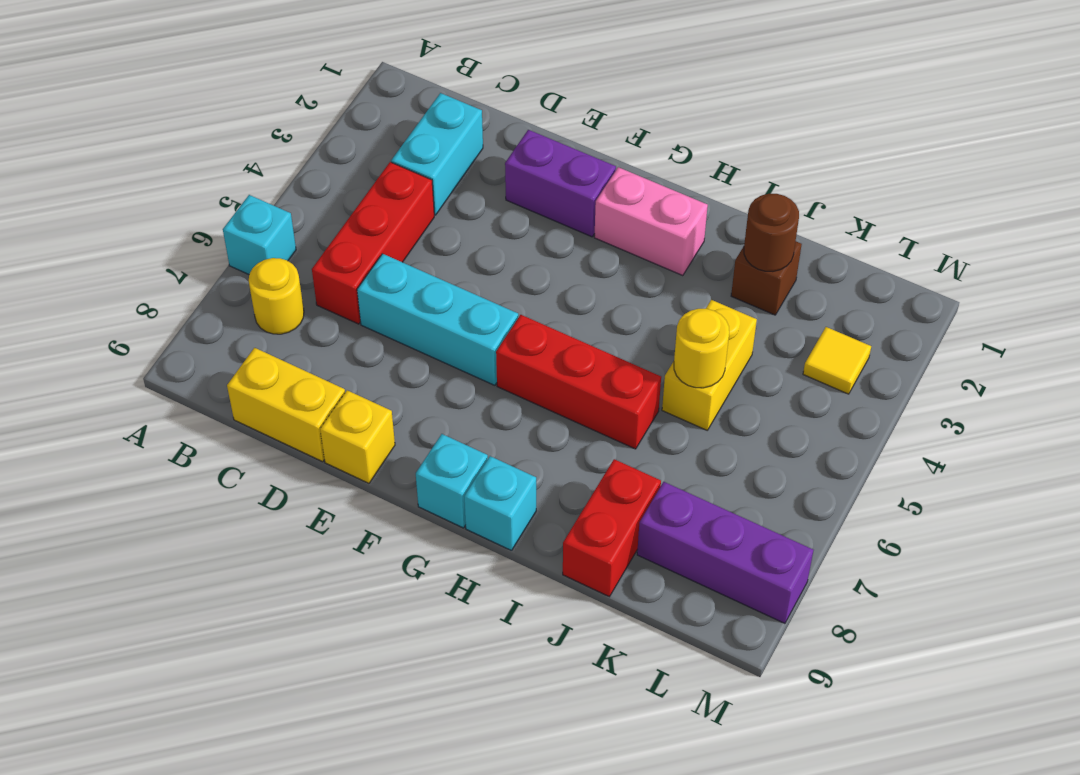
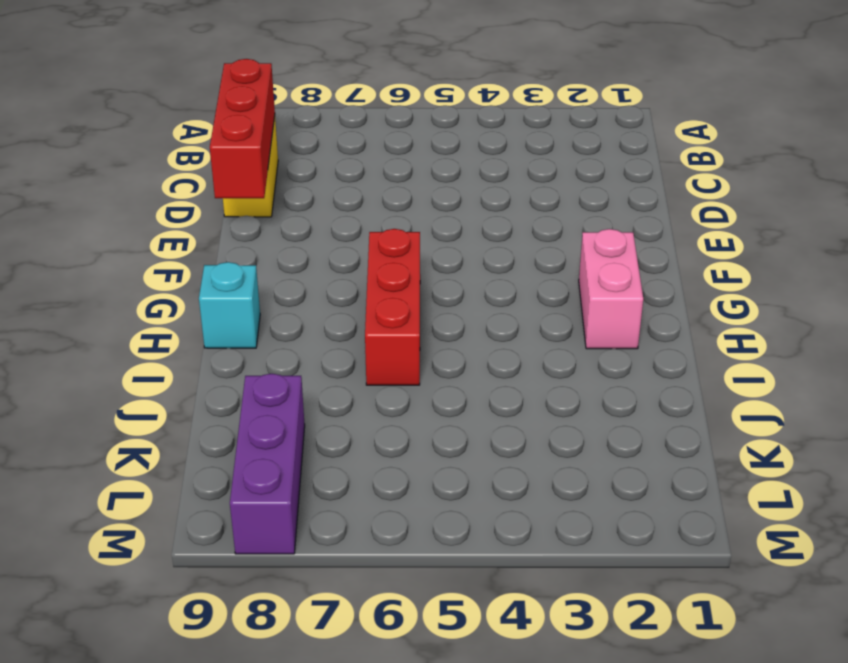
red 1x3 brick [210,59,275,198] -> red 1x3 brick turned to [312,162,434,324]
none -> cyan 1x1 brick [223,195,296,274]
none -> yellow 1x1 round brick [249,258,304,334]
none -> cyan 1x2 brick [391,93,483,215]

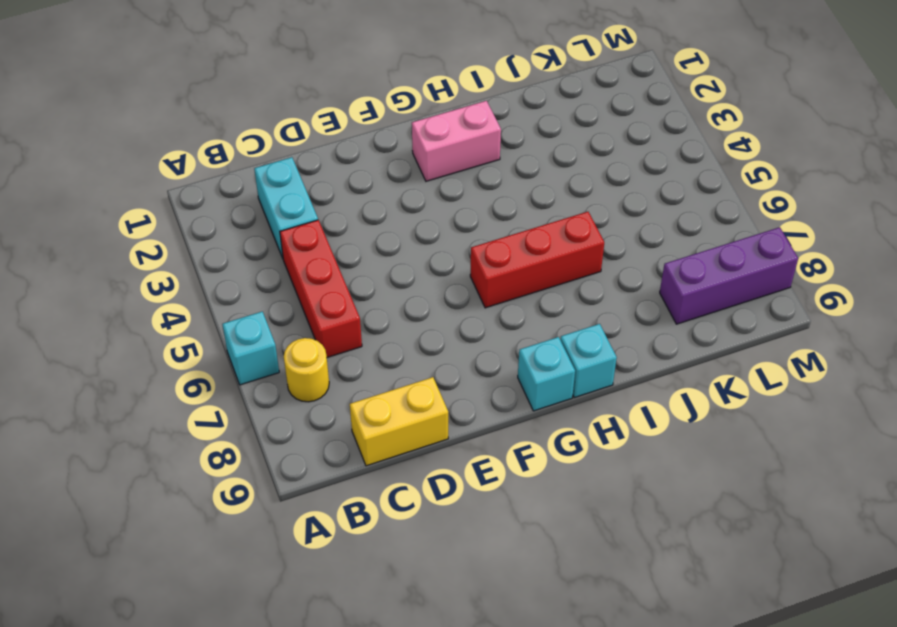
none -> cyan 1x3 brick [357,254,518,385]
none -> purple 1x2 brick [505,130,616,237]
none -> yellow 1x1 brick [320,390,395,483]

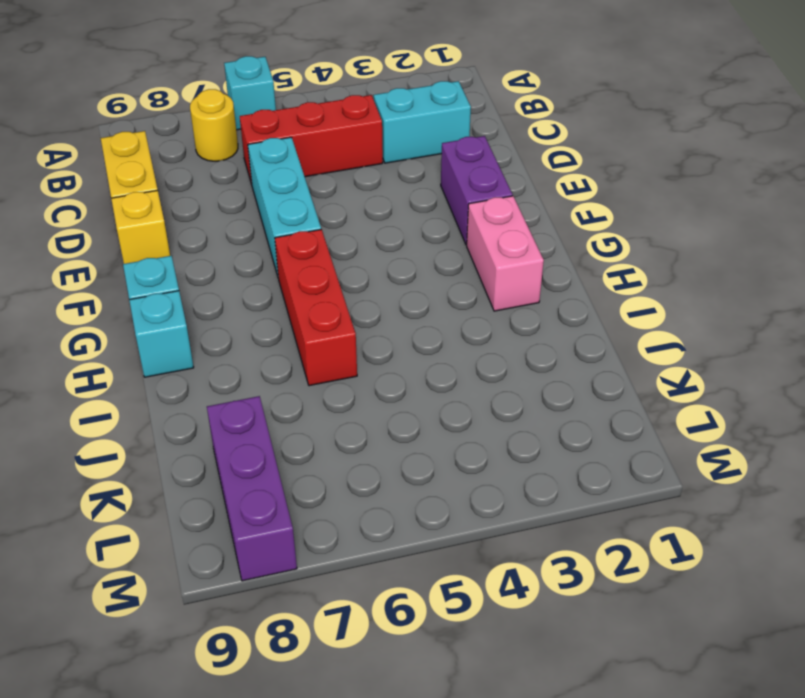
none -> brown 1x1 brick [731,241,802,315]
none -> yellow 1x2 brick [662,300,757,430]
none -> red 1x2 brick [563,459,661,597]

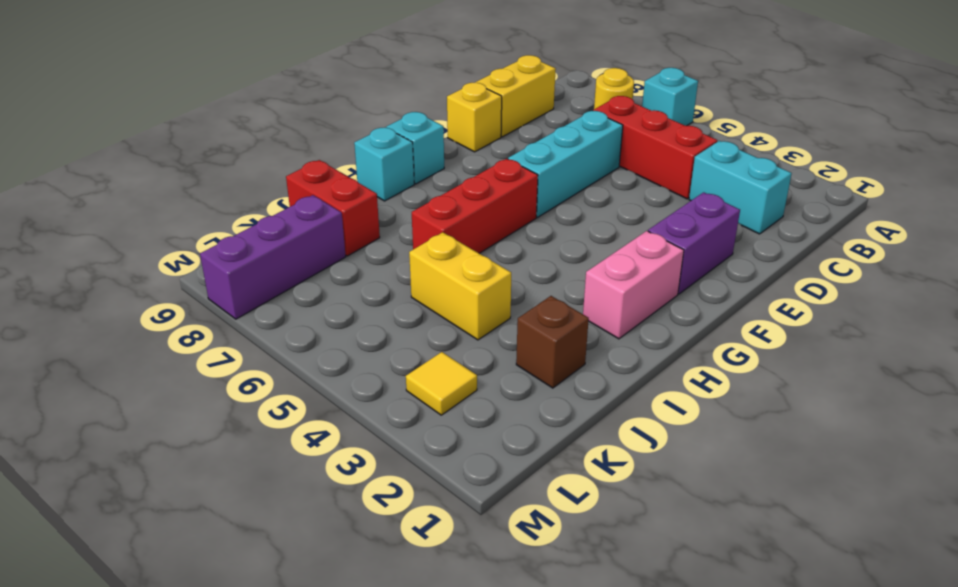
none -> brown 1x1 round brick [744,194,799,272]
none -> yellow 1x1 round brick [674,309,729,388]

